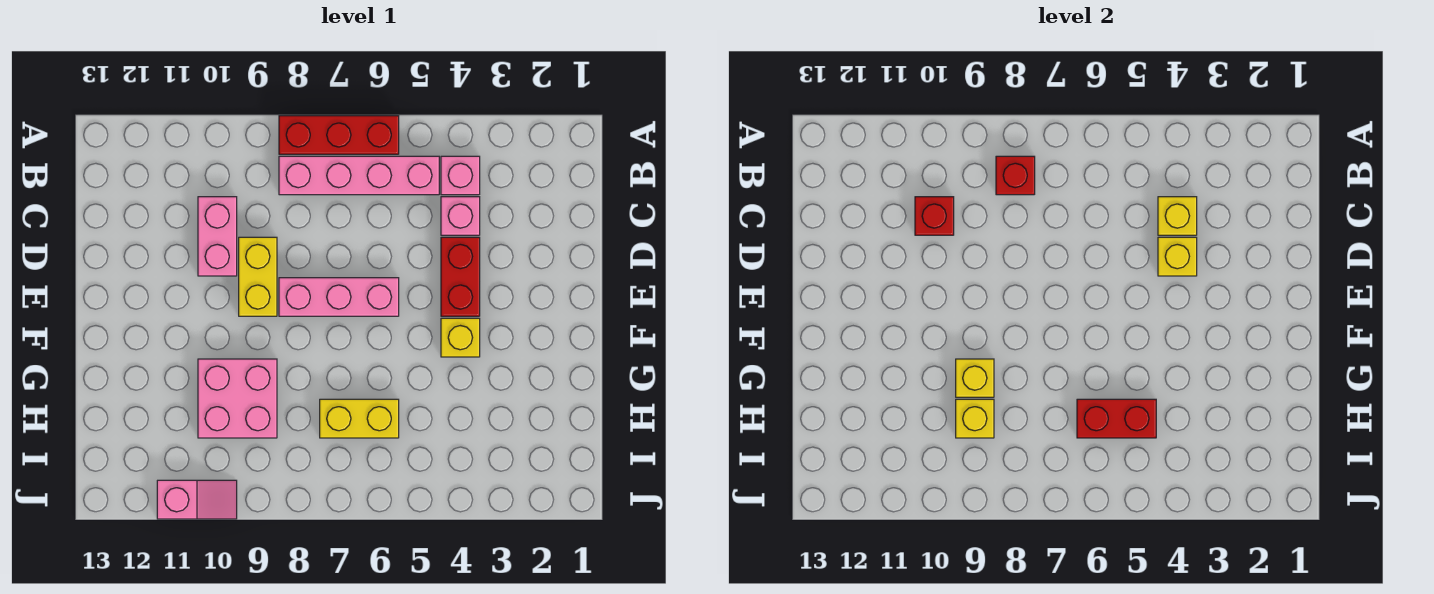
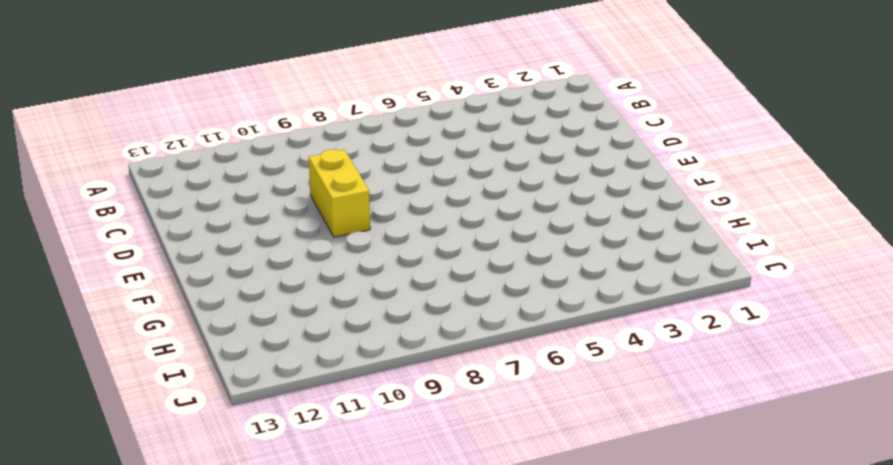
none -> red 1x3 brick [279,116,399,154]
none -> pink 1x1 brick [441,156,480,195]
none -> pink 1x4 brick [279,156,439,195]

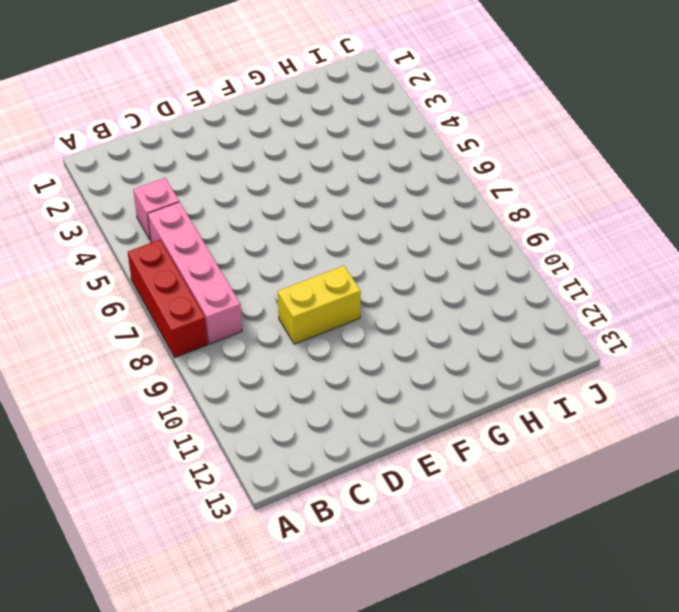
none -> pink 1x1 brick [441,197,480,235]
none -> pink 1x2 brick [198,197,237,276]
none -> red 1x2 brick [441,237,480,316]

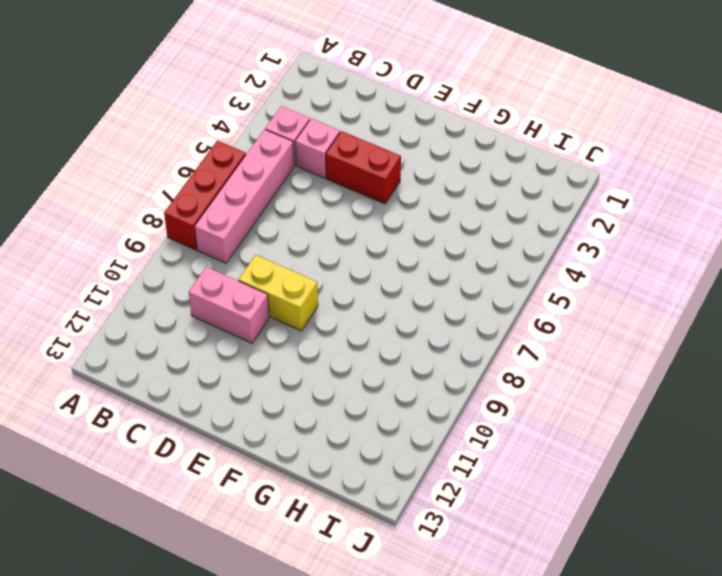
none -> pink 1x3 brick [279,278,399,316]
none -> yellow 1x1 brick [441,318,480,357]
none -> pink 2x2 brick [198,359,277,438]

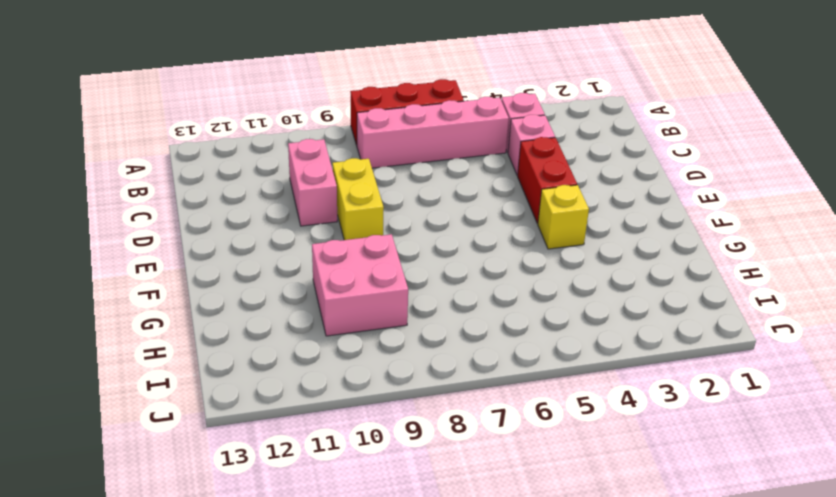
none -> pink 1x3 brick [279,278,399,316]
none -> yellow 1x2 brick [320,399,399,438]
none -> pink 1x2 slope [157,480,237,519]

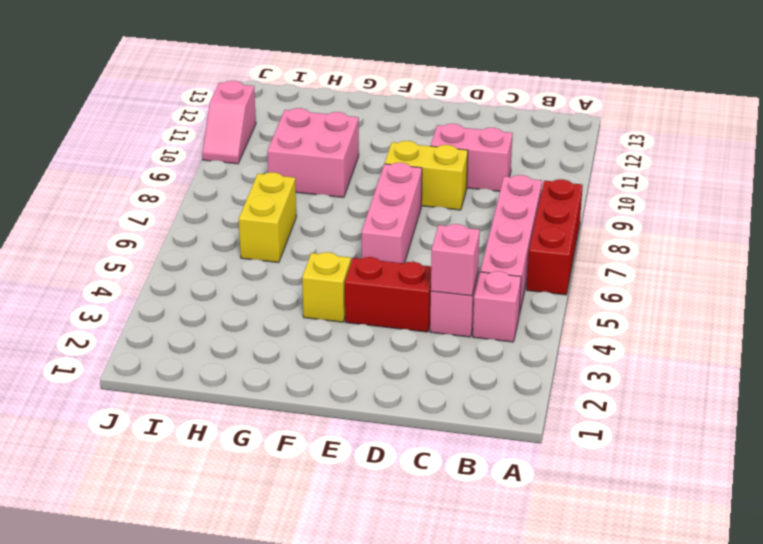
pink 1x1 brick [431,224,480,296] -> yellow 1x1 brick [1158,197,1197,235]
none -> red 1x1 brick [996,156,1035,195]
none -> red 1x1 brick [915,197,954,235]
none -> yellow 1x1 brick [1158,237,1197,276]

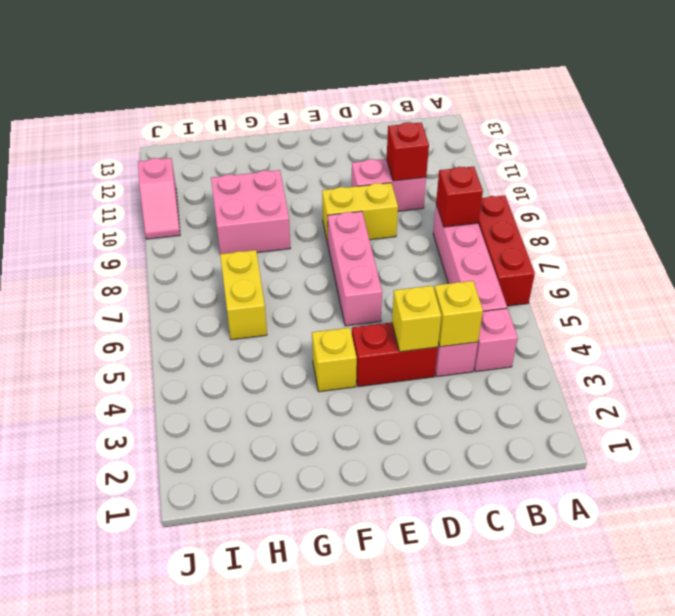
none -> yellow 1x1 brick [956,359,994,397]
none -> red 1x2 brick [1077,399,1156,438]
none -> yellow 1x1 brick [956,399,994,438]

